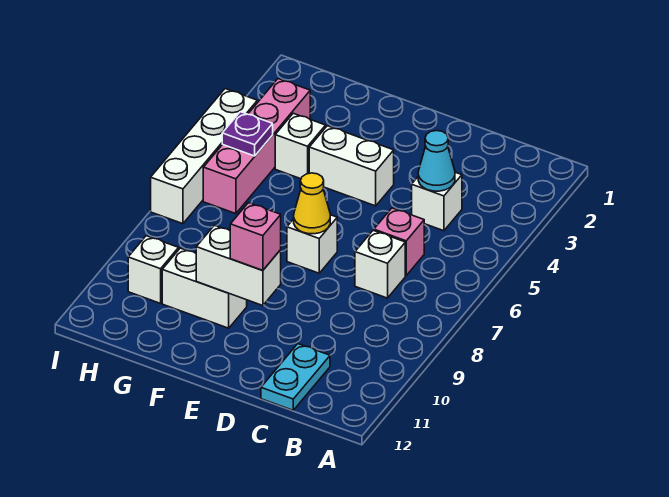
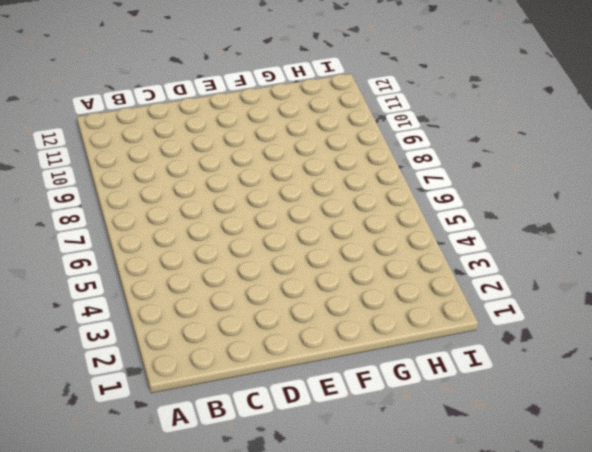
none -> white 1x1 brick [412,172,462,231]
none -> pink 1x1 brick [374,208,424,275]
none -> white 1x1 brick [355,230,405,298]

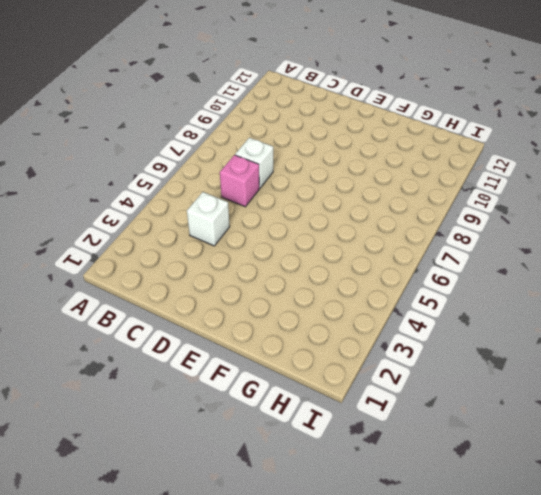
none -> cyan 1x2 plate [261,344,330,410]
none -> white 1x2 brick [309,126,394,206]
none -> white 1x1 brick [287,215,337,273]

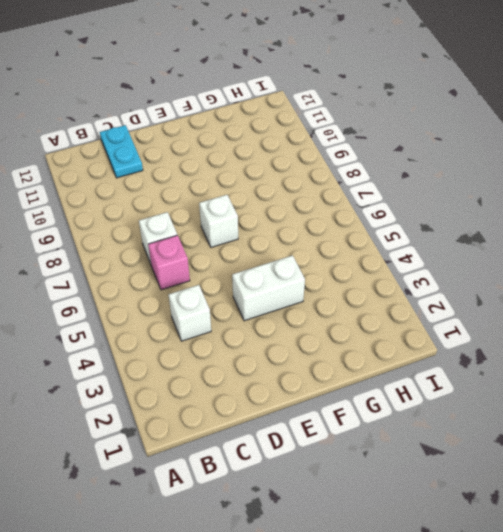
none -> white 1x2 brick [162,248,247,328]
none -> white 1x1 brick [275,113,326,179]
none -> pink 1x4 brick [203,79,310,214]

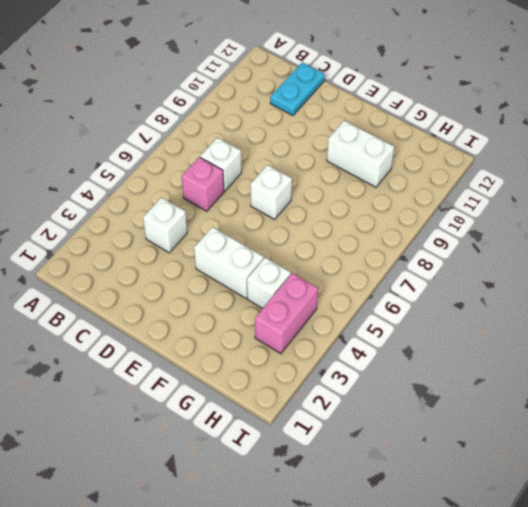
pink 1x2 brick [255,273,318,354] -> pink 1x4 brick [203,79,310,214]
none -> white 1x1 brick [128,236,179,303]
none -> white 1x4 brick [151,89,257,224]
none -> cyan 1x1 cone [418,131,455,191]

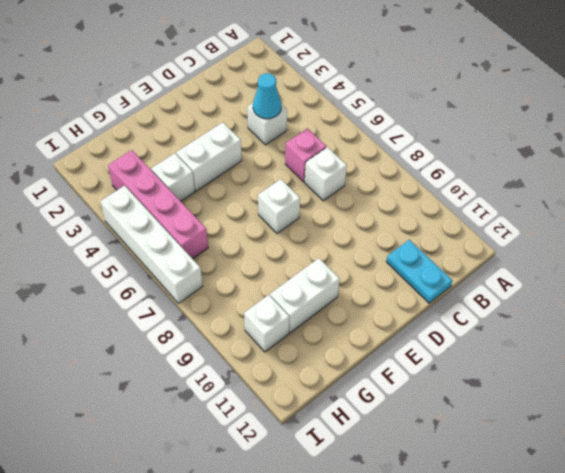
none -> yellow 1x1 cone [294,173,330,234]
none -> white 1x2 brick [196,225,281,306]
none -> purple 1x1 plate [222,112,273,156]

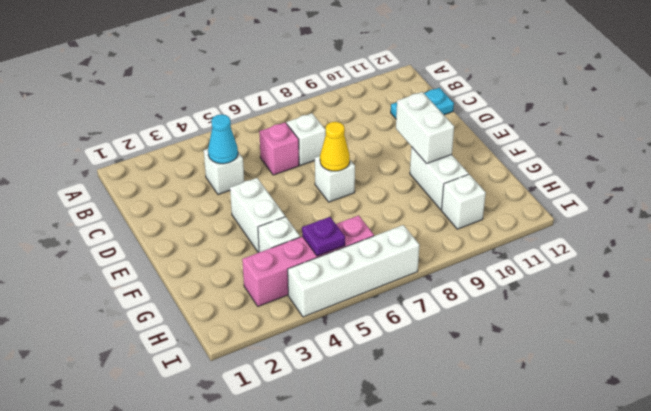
none -> pink 1x1 brick [230,203,281,271]

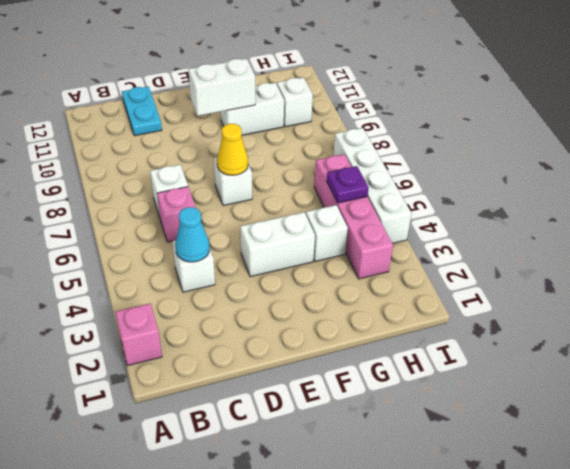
pink 1x1 brick [115,303,162,366] -> pink 1x1 brick moved to [230,203,281,271]

